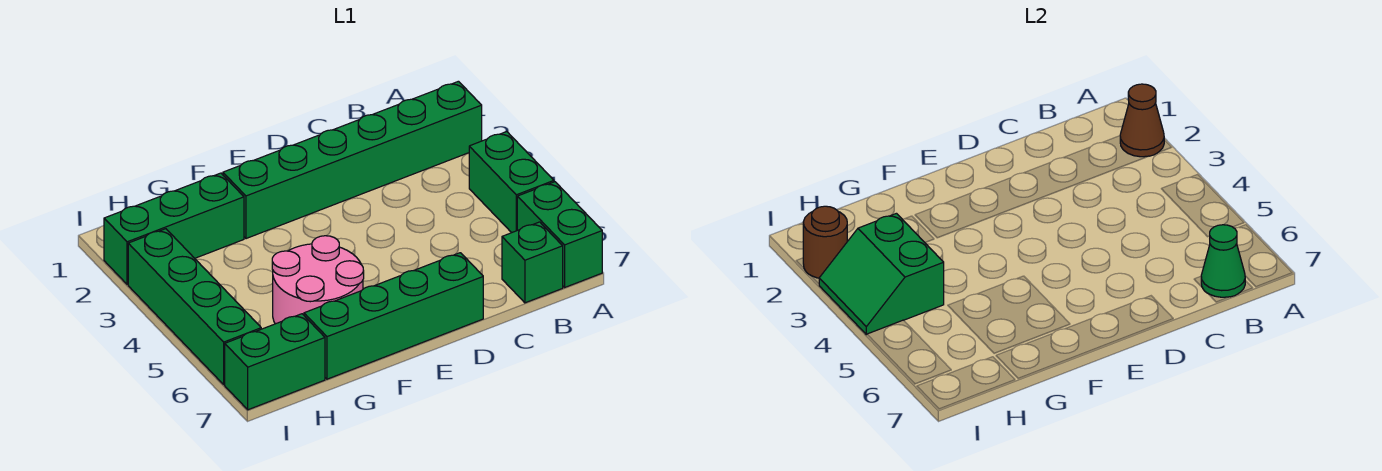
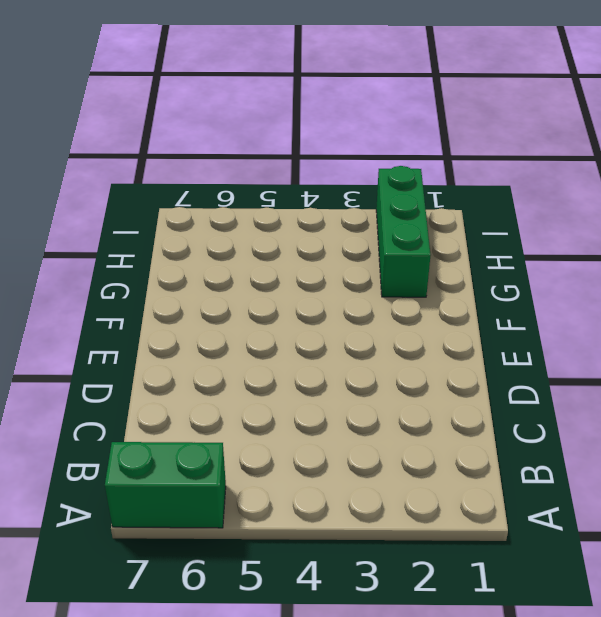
none -> green 1x6 brick [223,81,482,239]
none -> green 1x2 brick [469,132,554,233]
none -> green 1x1 brick [502,222,563,303]

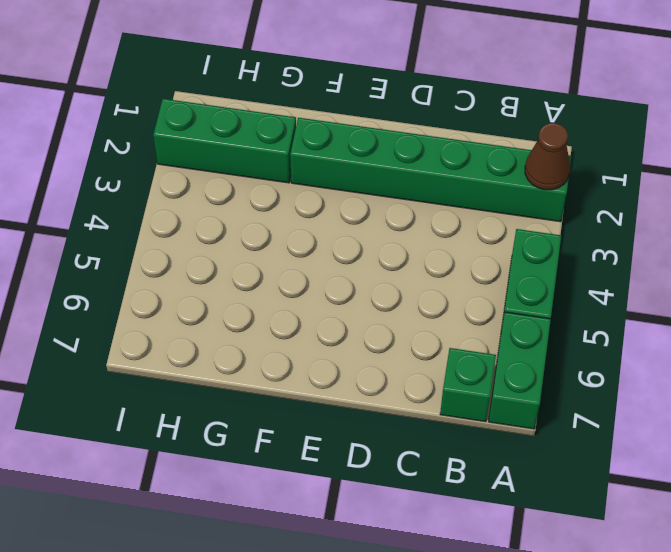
none -> green 1x4 brick [304,253,483,379]
none -> pink 2x2 round brick [272,236,364,324]
none -> green 1x2 brick [225,314,325,410]

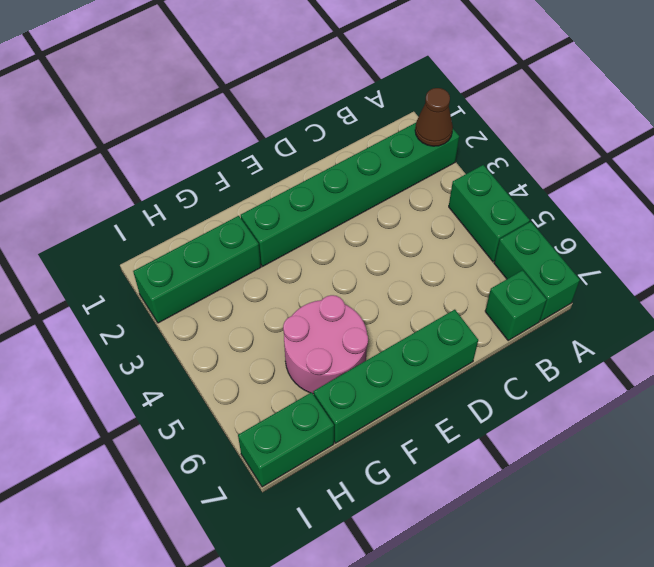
none -> green 1x4 brick [128,229,261,385]
none -> green 1x1 cone [1201,225,1245,297]
none -> green 2x2 slope [819,213,944,335]

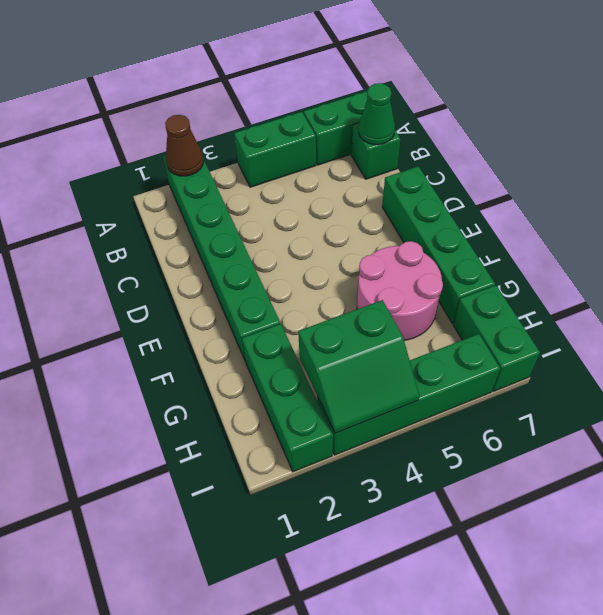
none -> brown 1x1 round brick [803,206,847,278]

